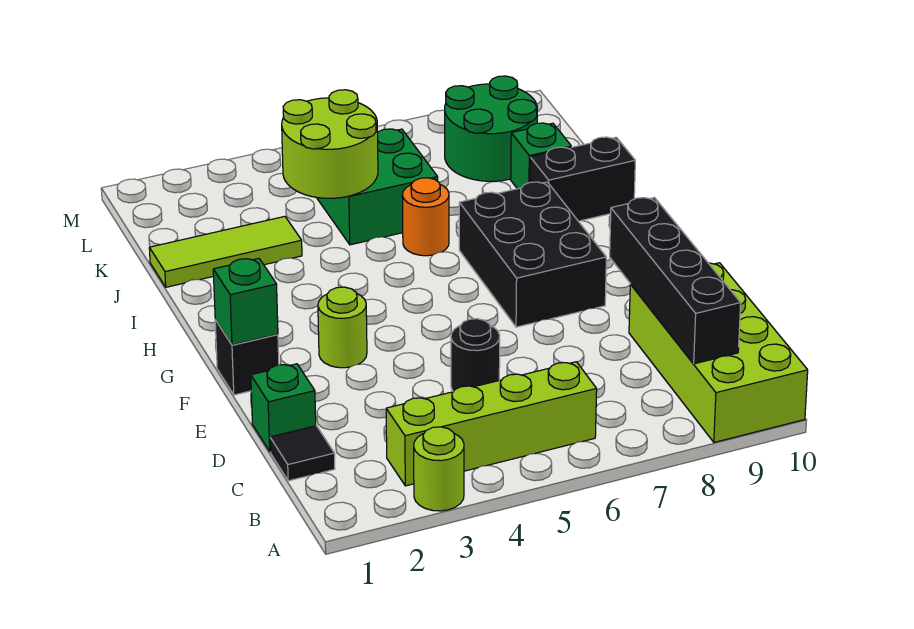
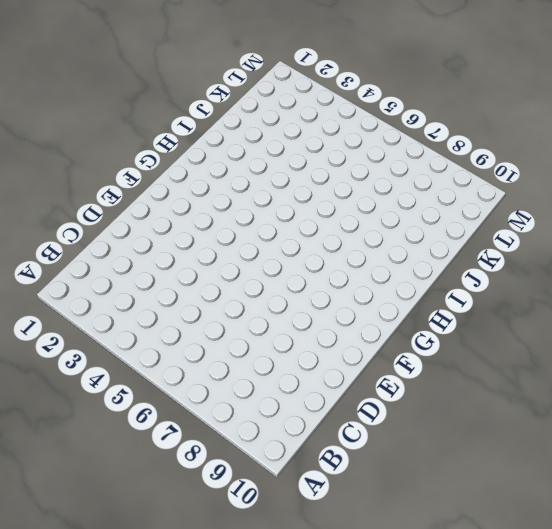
none -> lime 1x1 round brick [414,427,464,511]
none -> lime 2x4 brick [629,263,808,442]
none -> lime 1x4 brick [386,362,597,486]

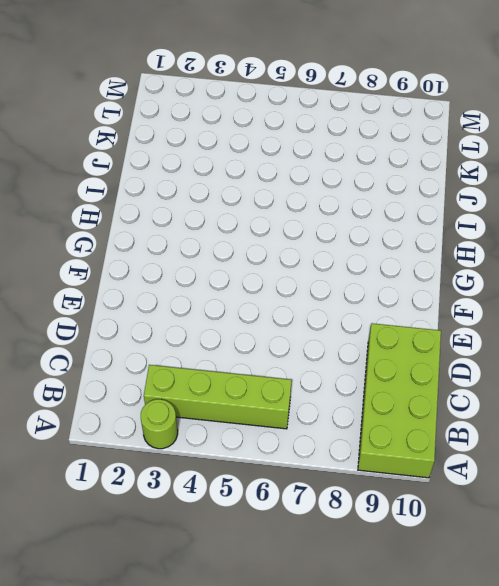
none -> black 1x1 tile [270,426,335,481]
none -> green 1x1 brick [251,364,316,452]
none -> black 1x1 round brick [451,319,500,392]

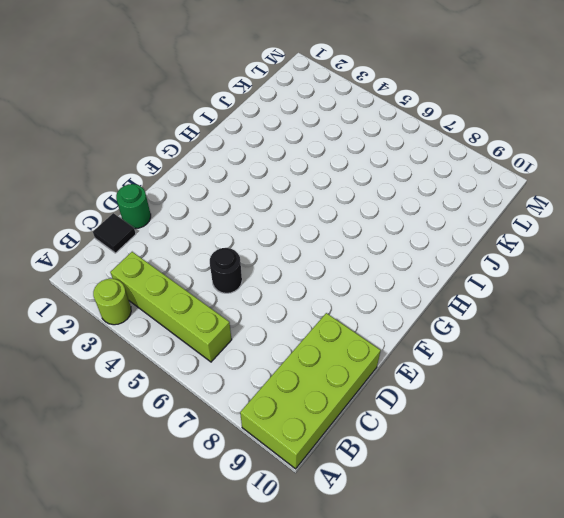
green 1x1 round brick [116,184,151,229] -> green 1x1 brick [251,364,316,452]
none -> black 1x1 brick [215,320,279,395]
none -> lime 1x1 round brick [318,287,367,368]
none -> black 2x3 brick [459,182,606,327]

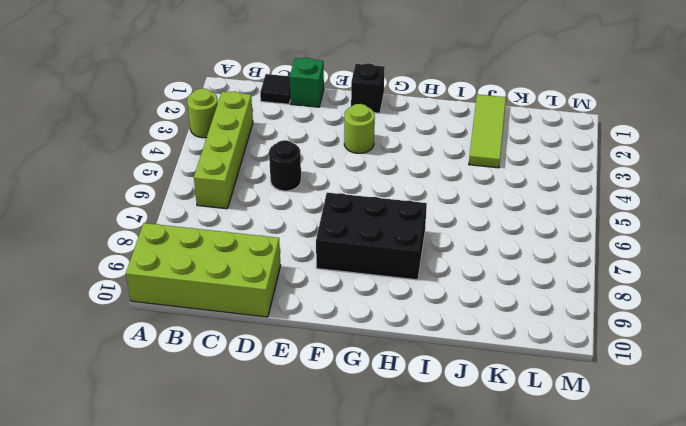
none -> orange 1x1 round brick [402,178,449,256]
none -> black 1x2 brick [530,137,635,221]
none -> green 2x2 brick [316,129,438,245]

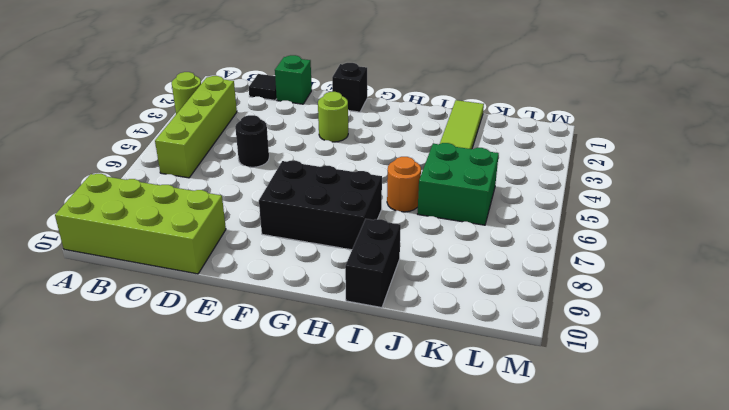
none -> green 1x1 brick [511,123,571,189]
none -> green 2x2 round brick [445,76,537,181]
none -> black 1x4 brick [610,198,741,364]

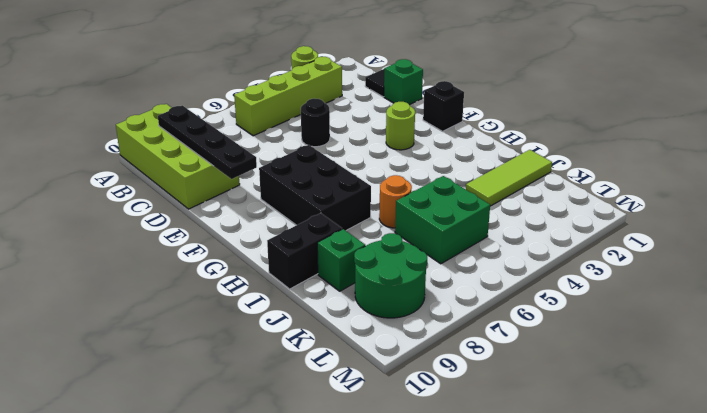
black 1x4 plate [158,105,257,179] -> black 1x4 brick [610,198,741,364]
none -> green 1x1 brick [213,258,278,345]
none -> lime 2x2 round brick [282,90,378,198]

